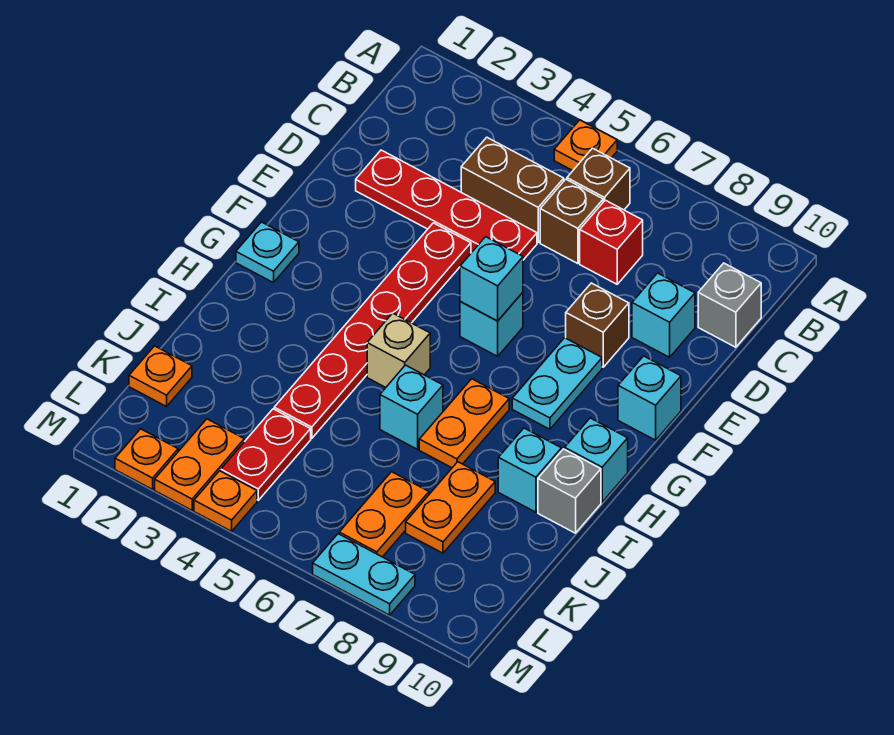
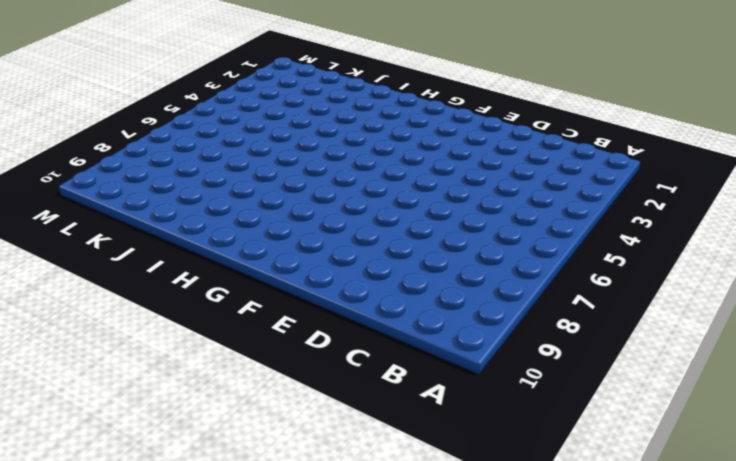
none -> orange 1x1 plate [554,120,617,171]
none -> brown 1x1 brick [567,148,630,210]
none -> brown 1x2 brick [461,137,564,242]

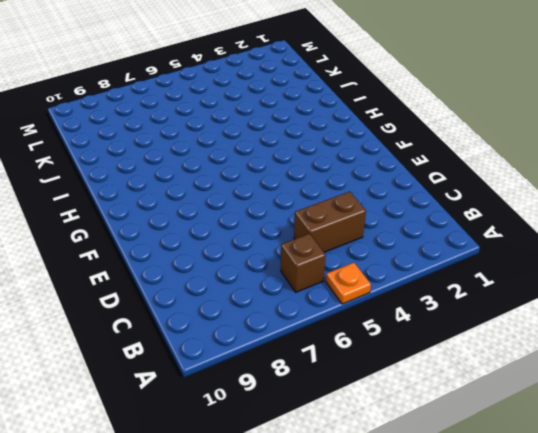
none -> brown 1x1 brick [540,179,603,264]
none -> red 1x1 brick [580,200,643,284]
none -> grey 1x1 brick [698,263,761,347]

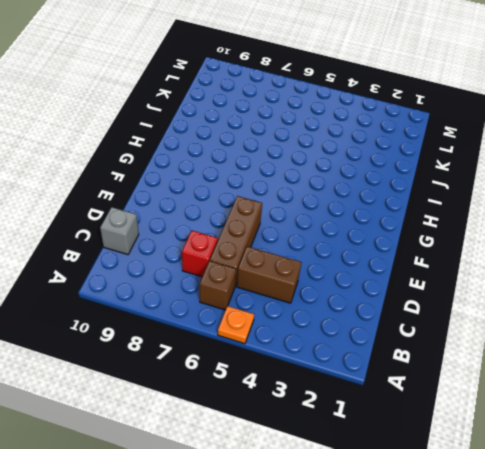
brown 1x3 brick [210,196,262,286] -> brown 1x1 brick [540,179,603,264]
none -> red 1x4 plate [356,150,537,260]
none -> cyan 1x1 brick [632,273,695,357]
none -> red 1x6 plate [274,223,471,438]

